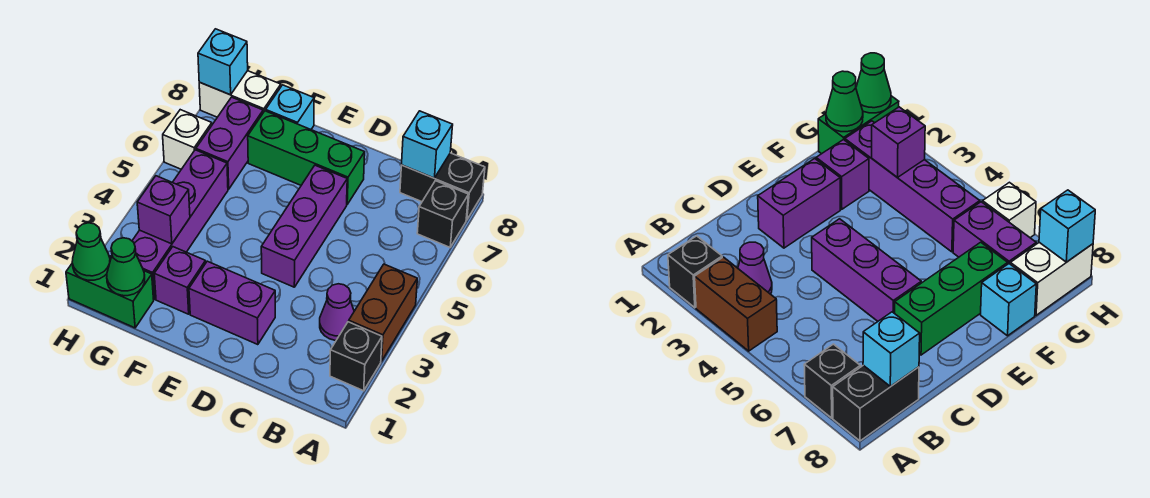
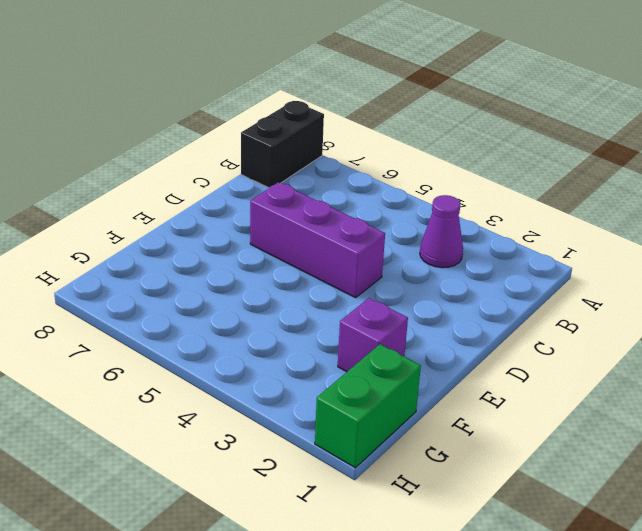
none -> black 1x1 brick [330,322,382,391]
none -> brown 1x2 brick [349,264,417,361]
none -> black 1x1 brick [417,181,468,247]

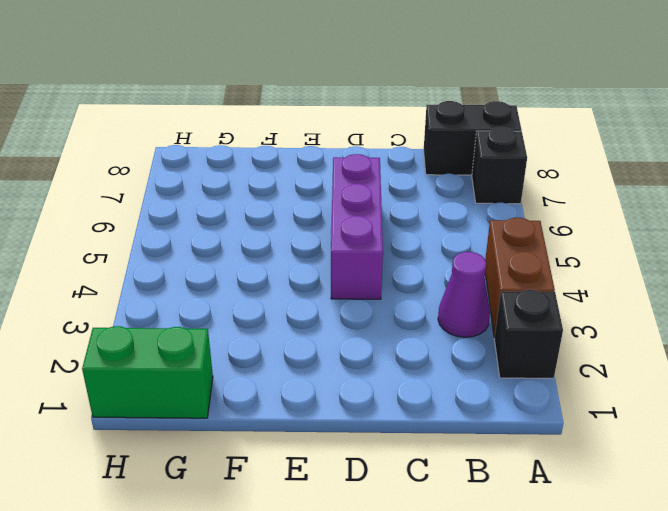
none -> purple 1x2 brick [189,261,275,345]
none -> green 1x3 brick [248,111,365,204]
none -> purple 1x1 brick [154,247,206,314]

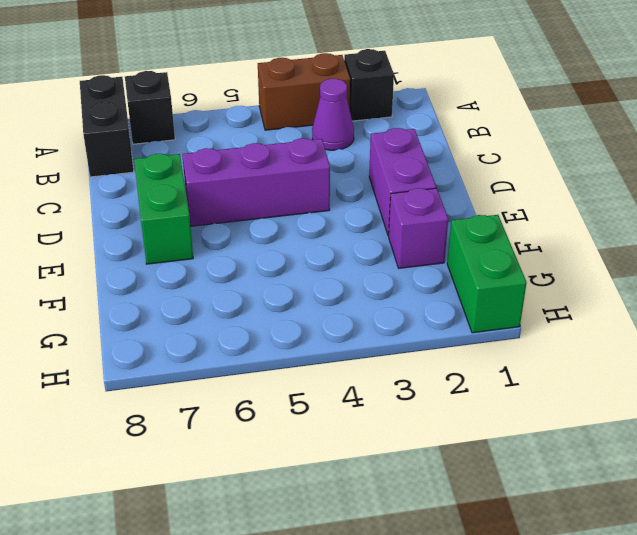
green 1x2 brick [134,154,193,264] -> green 1x3 brick [248,111,365,204]
none -> cyan 1x1 brick [266,85,314,129]
none -> purple 1x4 brick [132,150,228,299]
none -> purple 1x2 brick [196,97,263,189]

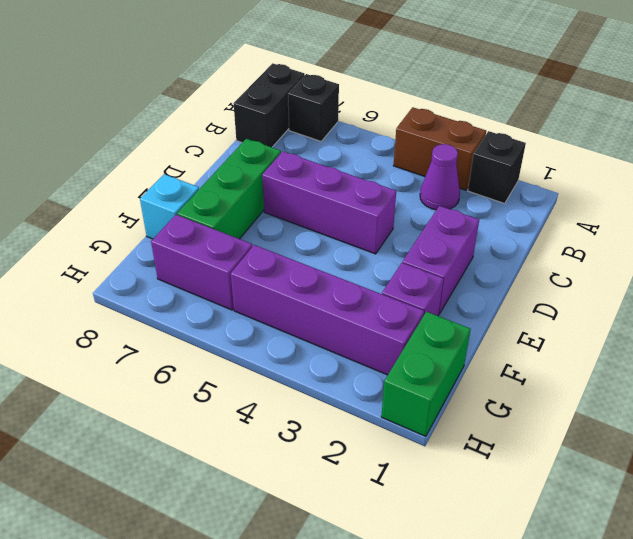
none -> white 1x2 brick [199,71,281,117]
none -> white 1x1 brick [163,110,212,169]
none -> cyan 1x1 brick [402,111,453,178]

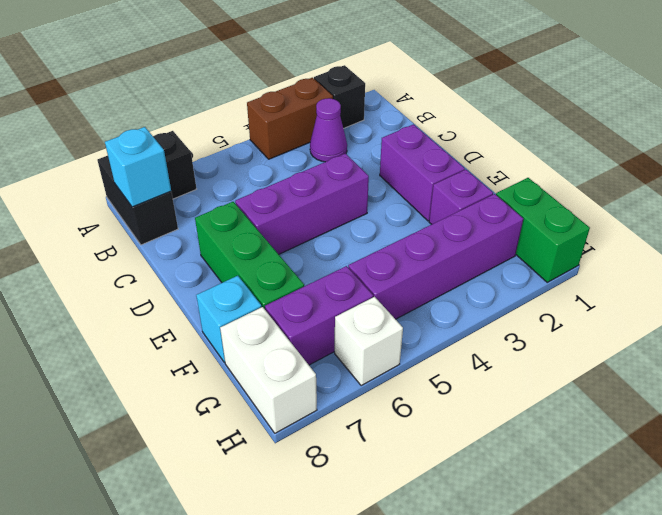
none -> green 1x1 cone [107,238,145,296]
none -> purple 1x1 brick [137,176,190,244]
none -> green 1x1 cone [72,223,110,280]

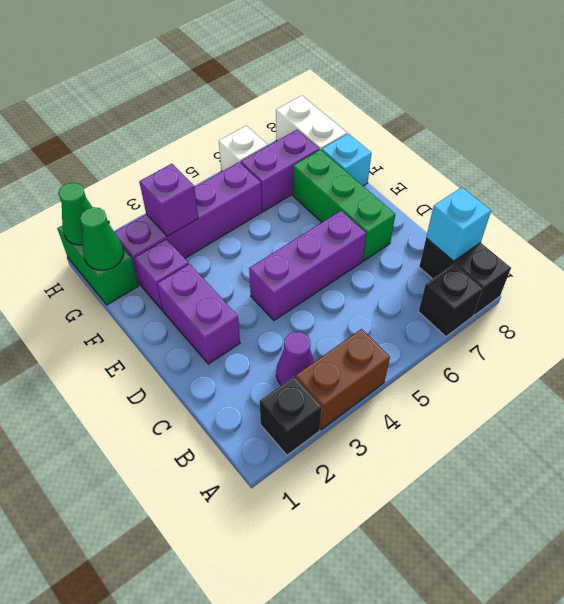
none -> cyan 1x1 brick [198,29,248,95]

